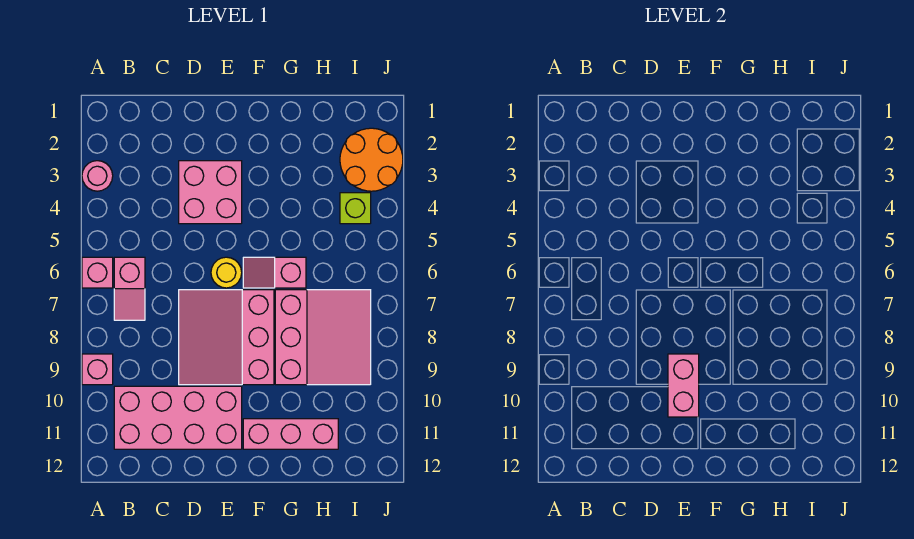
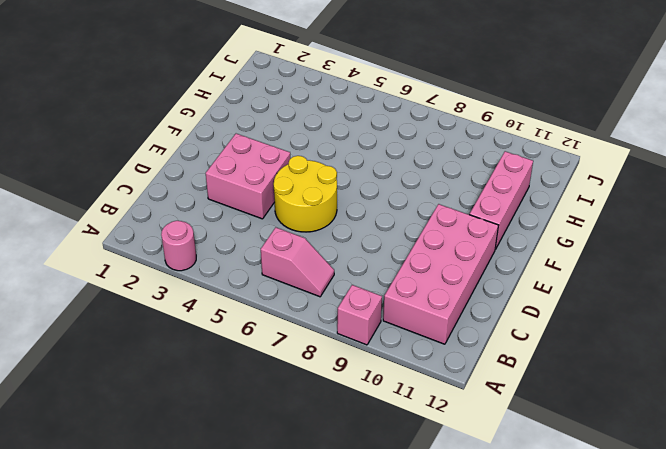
yellow 2x2 round brick [274,156,337,232] -> yellow 1x1 round brick [211,257,242,288]
none -> pink 1x1 brick [82,257,113,288]
none -> pink 3x3 slope [179,290,274,385]
none -> pink 1x2 slope [243,257,306,288]

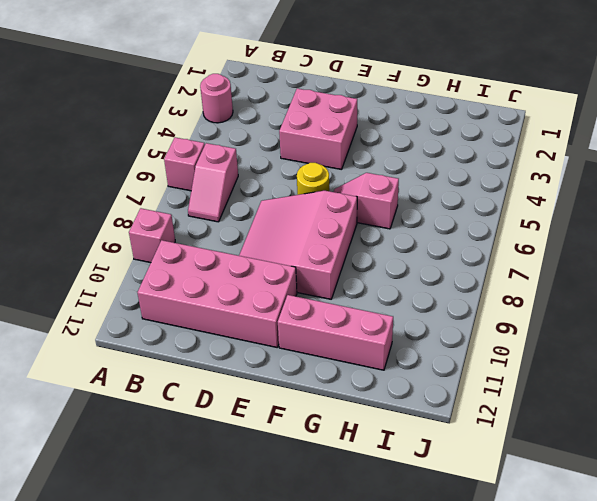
none -> pink 3x3 slope [275,290,371,385]
none -> orange 2x2 round brick [340,128,403,191]
none -> lime 1x1 brick [340,193,371,224]

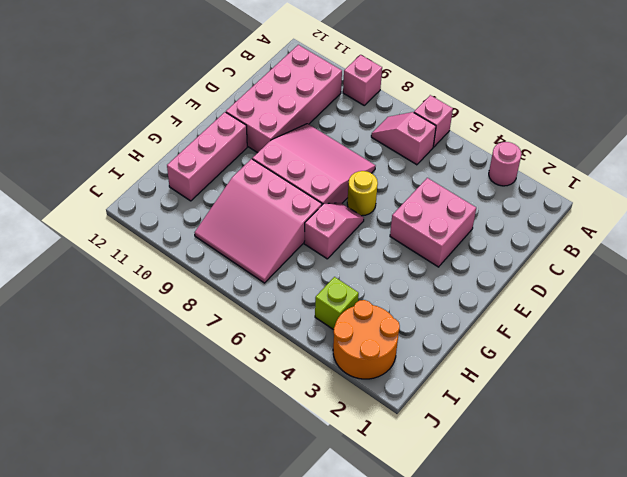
none -> pink 1x2 brick [668,354,699,417]

